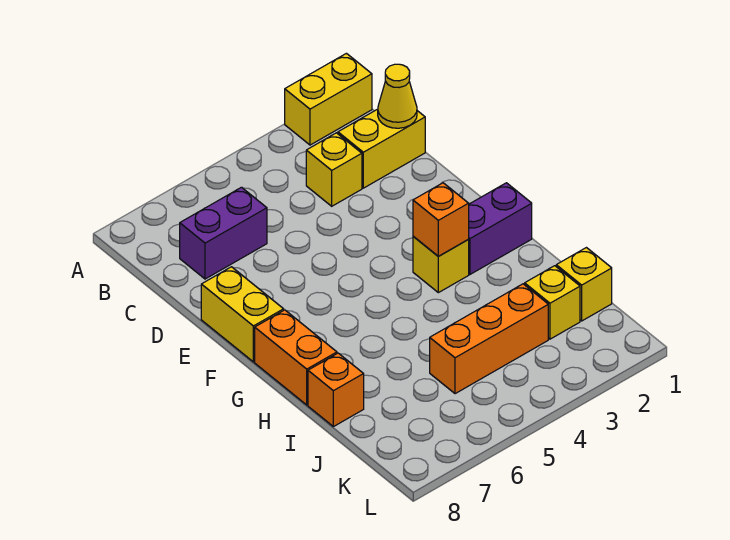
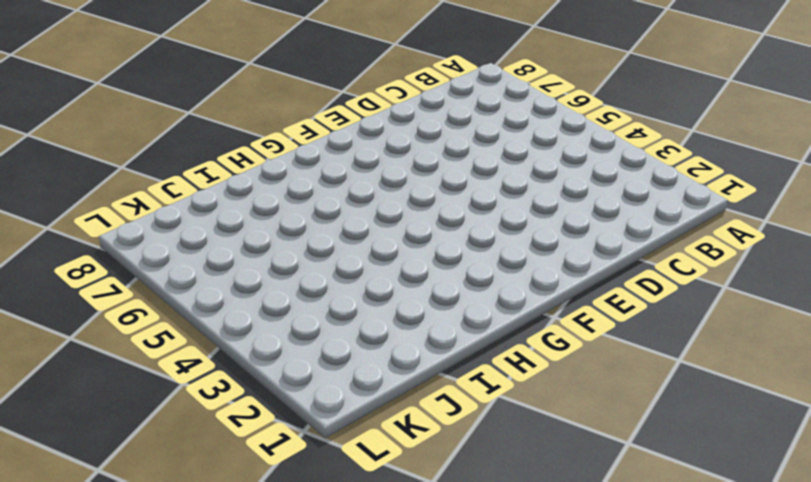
none -> yellow 1x2 brick [285,53,372,145]
none -> yellow 1x2 brick [338,109,425,188]
none -> yellow 1x1 brick [306,133,362,206]

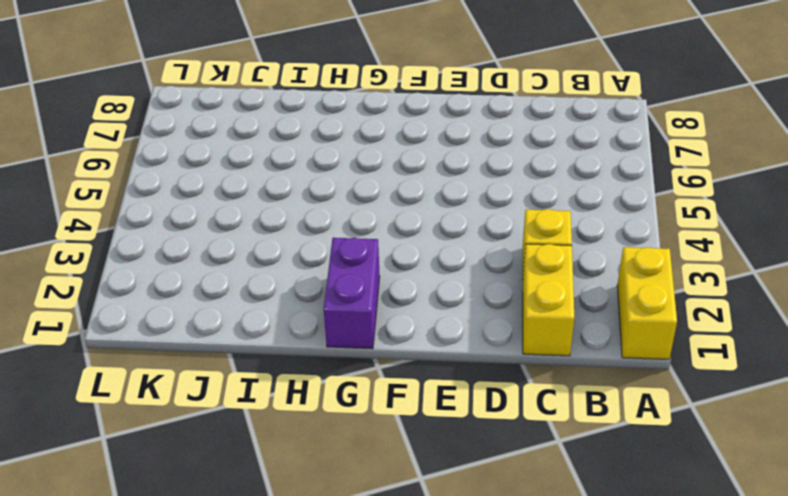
none -> purple 1x2 brick [180,187,267,279]
none -> yellow 1x2 brick [201,267,284,362]
none -> yellow 1x1 brick [413,237,469,293]

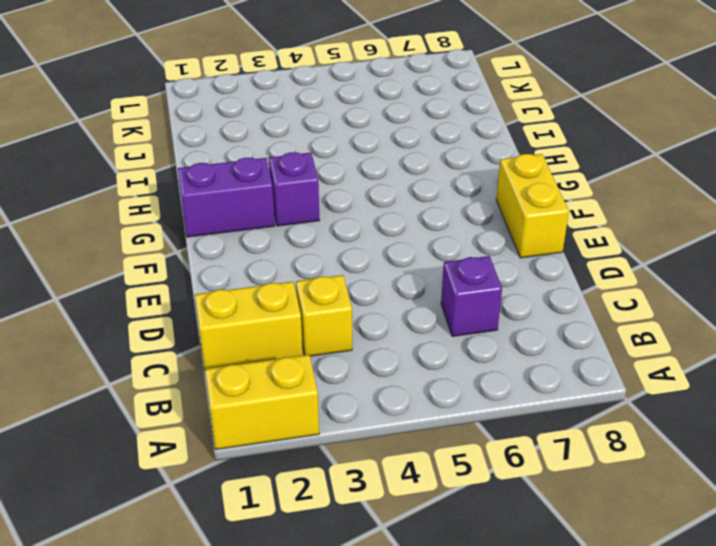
purple 1x1 brick [441,256,502,336] -> purple 1x2 brick [180,187,267,279]
purple 1x1 brick [269,152,320,226] -> yellow 1x1 brick [413,237,469,293]
none -> orange 1x2 brick [255,310,337,405]
none -> orange 1x1 brick [308,353,364,427]
none -> yellow 1x1 brick [556,248,612,321]

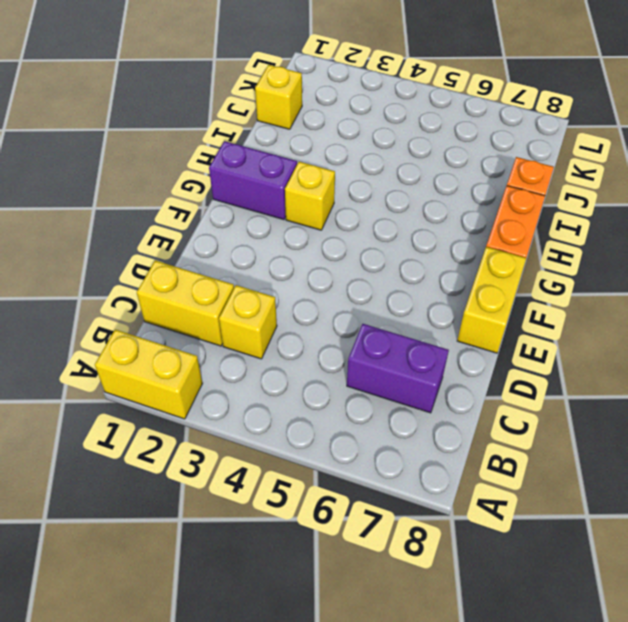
none -> yellow 1x1 brick [525,266,580,339]
none -> orange 1x3 brick [430,284,548,394]
none -> yellow 1x1 cone [378,64,417,128]

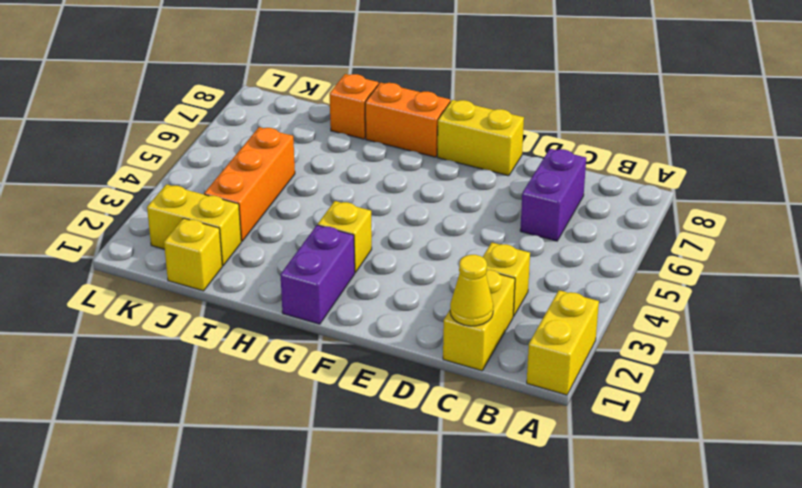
yellow 1x2 brick [147,184,241,266] -> yellow 1x1 brick [525,266,580,339]
none -> orange 1x1 brick [413,183,469,256]

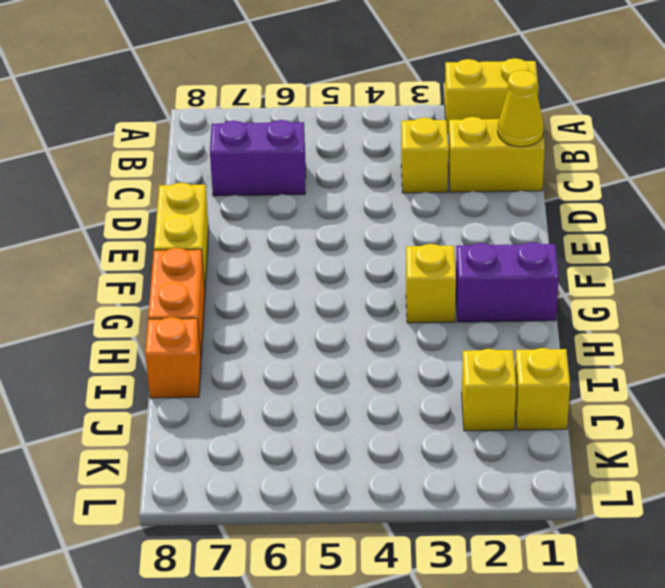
none -> orange 1x3 brick [430,284,548,394]
none -> orange 1x1 brick [413,183,469,256]

